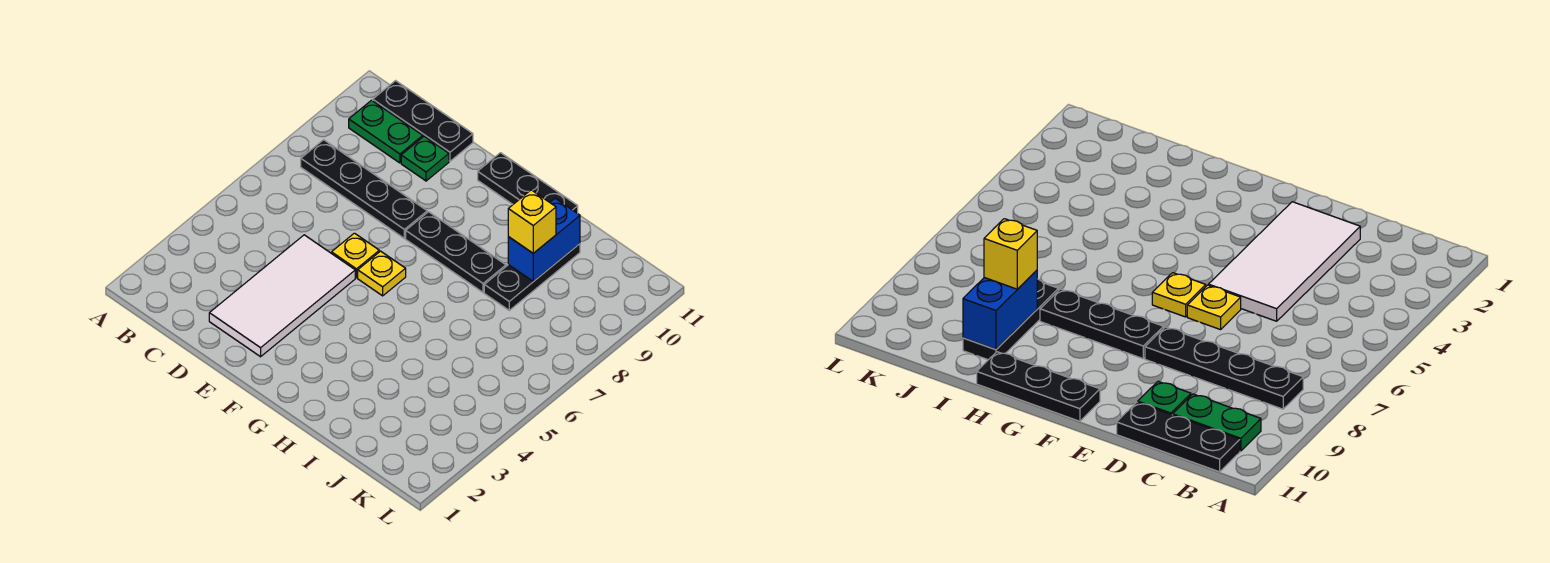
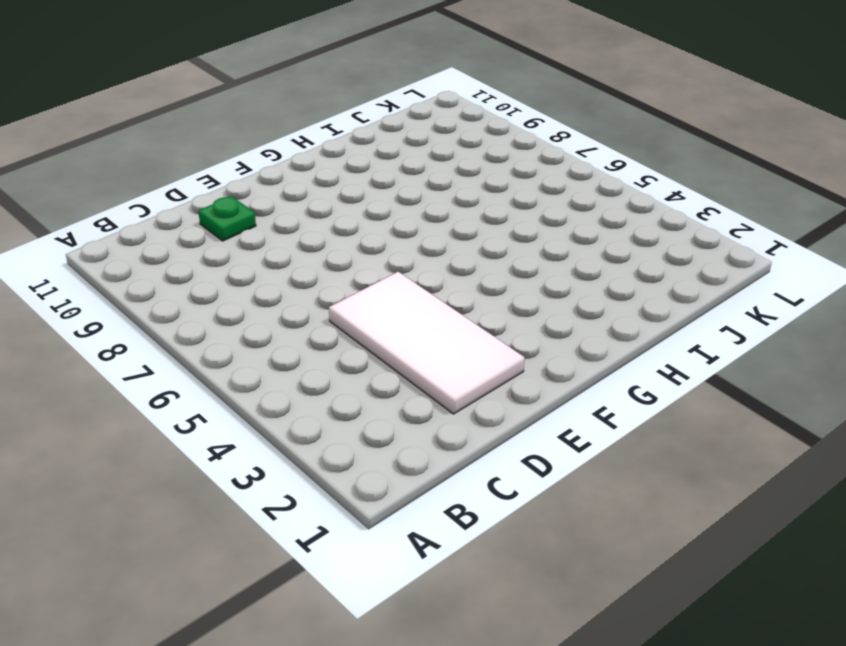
none -> black 1x4 plate [301,140,427,238]
none -> green 1x2 plate [349,100,423,163]
none -> black 1x3 plate [373,81,473,161]

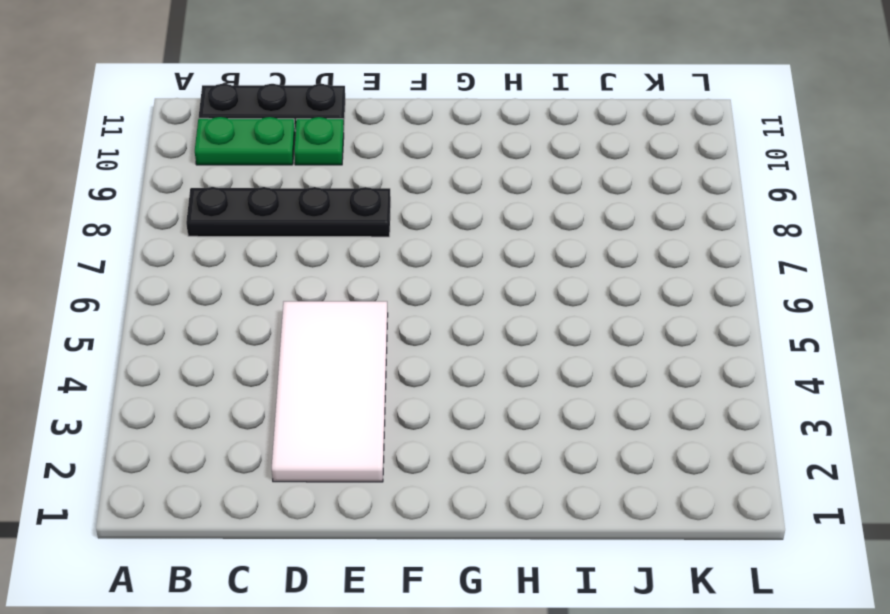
none -> yellow 1x1 plate [332,233,379,278]
none -> yellow 1x1 plate [358,251,406,296]
none -> black 1x3 plate [406,212,506,292]

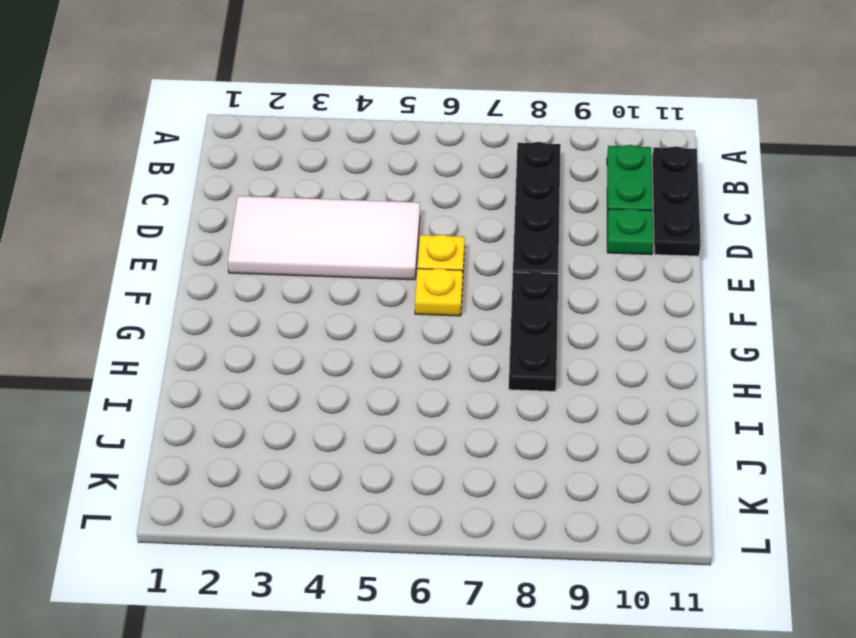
none -> black 1x3 plate [478,153,578,213]
none -> black 1x3 plate [484,244,580,310]
none -> blue 1x2 brick [508,198,580,281]

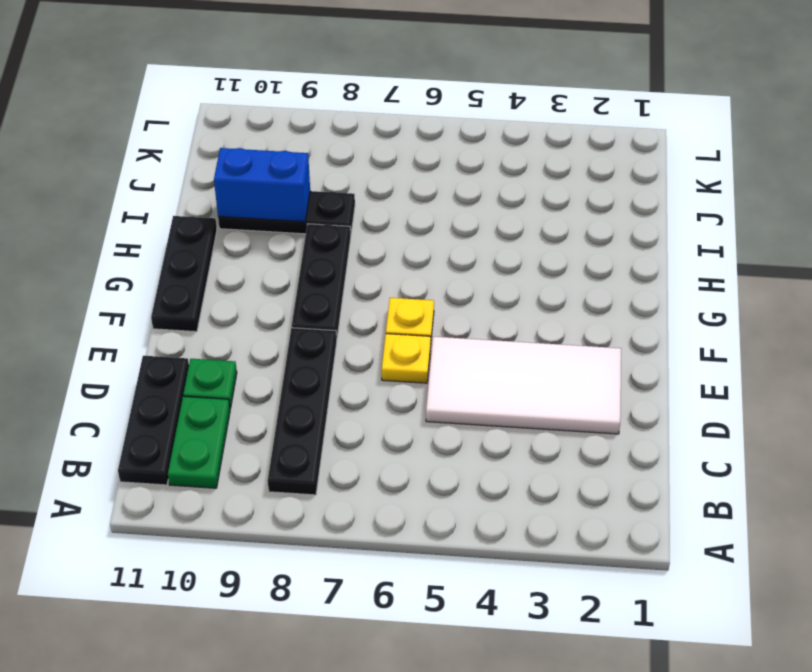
none -> yellow 1x1 brick [508,190,556,253]

